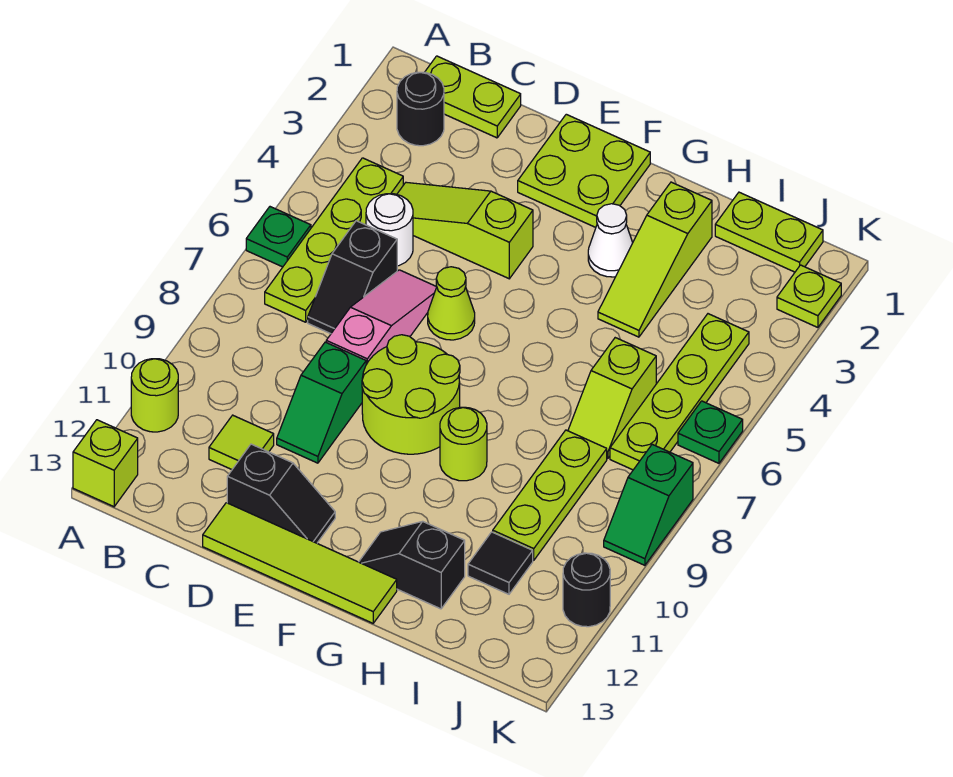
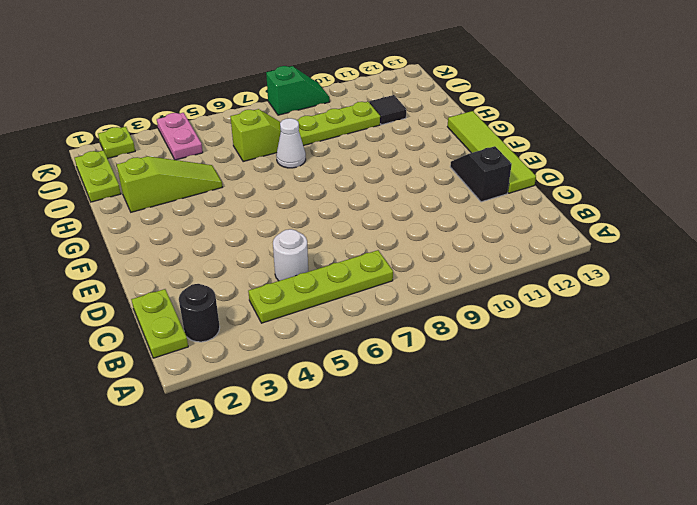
white 1x1 cone [276,118,306,168] -> white 1x1 cone moved to [588,204,633,277]
pink 1x2 plate [157,113,203,160] -> lime 1x4 plate [610,314,749,470]
none -> green 1x1 plate [246,207,311,267]
none -> lime 1x1 round brick [131,359,178,432]
none -> lime 1x1 brick [73,420,138,507]
none -> lime 1x3 slope [397,182,533,279]

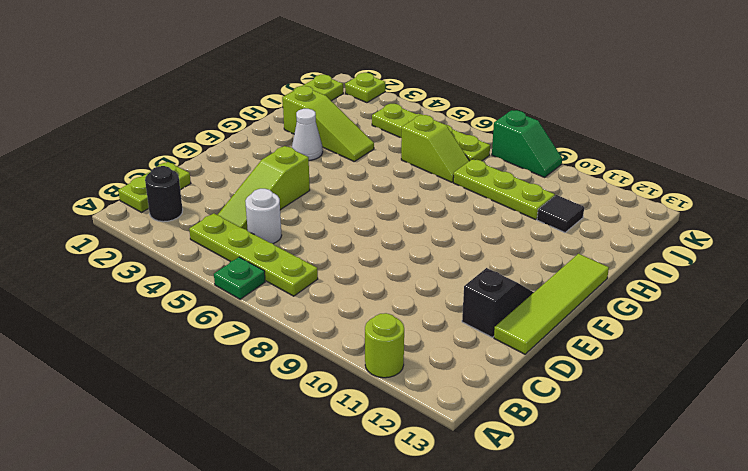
none -> lime 1x1 brick [73,420,138,507]
none -> black 1x2 slope [308,221,397,334]
none -> lime 1x1 tile [209,415,274,470]
none -> pink 1x3 slope [326,270,436,364]

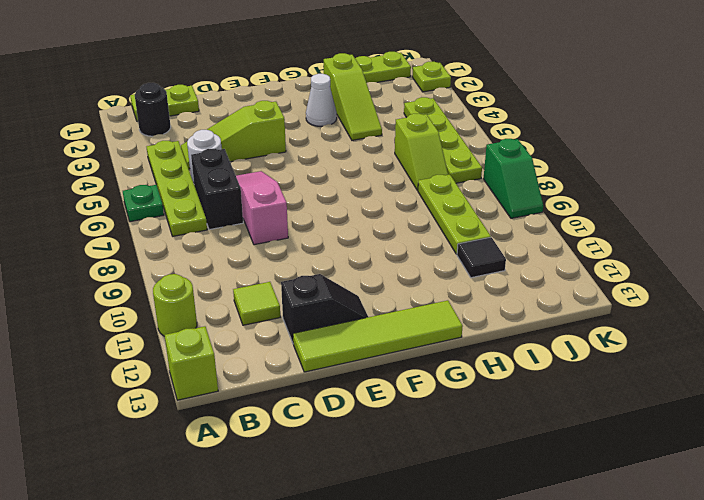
black 1x2 brick [191,149,243,230] -> black 1x2 slope [308,221,397,334]
none -> green 1x2 slope [277,342,366,463]
none -> lime 2x2 plate [518,114,650,227]
none -> lime 1x1 cone [428,267,475,340]
none -> lime 2x2 round brick [362,335,460,454]

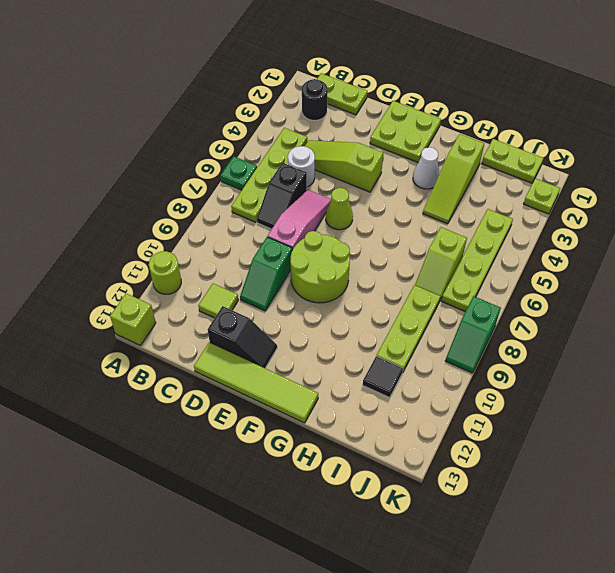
none -> lime 1x1 round brick [440,407,487,481]
none -> black 1x2 slope [359,521,465,609]
none -> green 1x1 plate [678,401,743,463]
none -> black 1x1 round brick [563,553,610,627]

